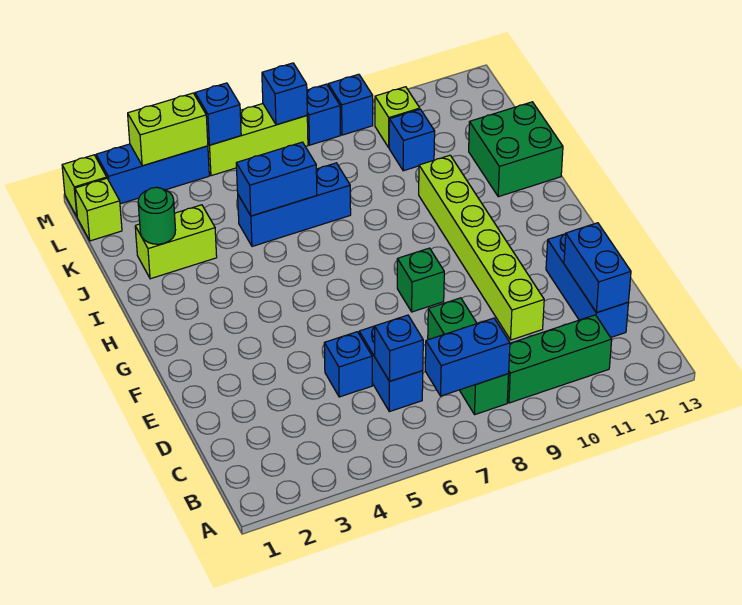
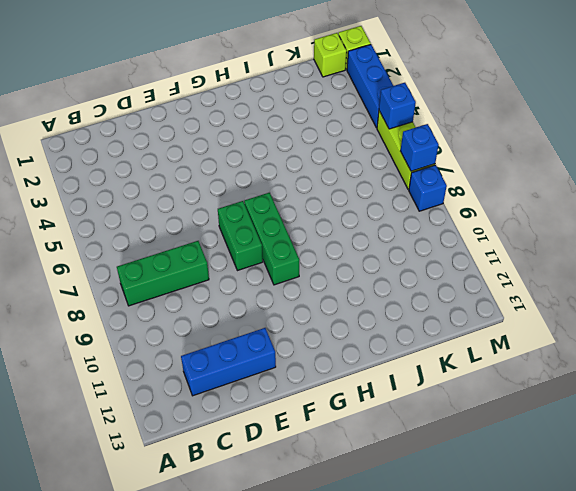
green 1x2 brick [218,201,263,271] -> green 1x1 brick [397,248,444,312]
green 1x3 brick [244,193,299,285] -> green 1x3 brick moved to [507,315,612,403]
none -> blue 1x2 brick [359,326,423,412]
none -> blue 1x1 brick [324,332,372,397]
none -> lime 1x6 brick [419,155,544,340]

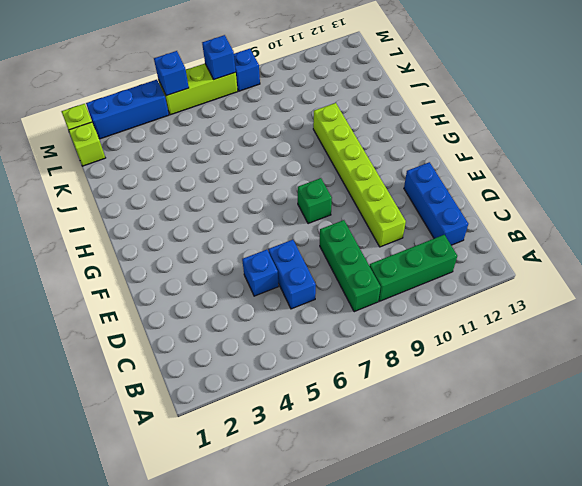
none -> green 2x2 brick [469,102,563,197]
none -> lime 1x2 brick [135,205,217,279]
none -> blue 1x3 brick [238,163,351,246]

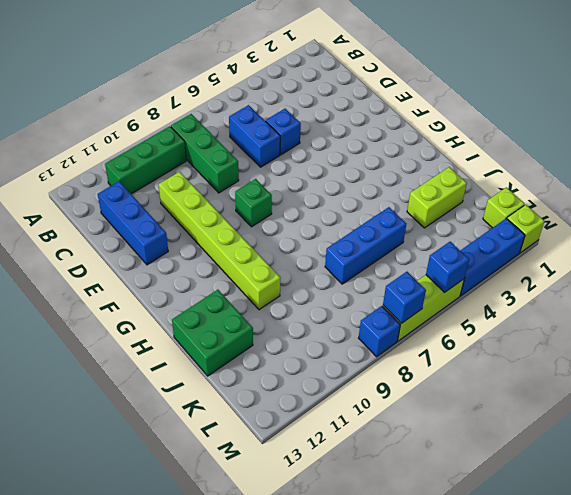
none -> blue 1x1 brick [389,109,435,171]
none -> lime 1x1 brick [375,87,420,148]
none -> blue 1x1 brick [328,74,373,135]

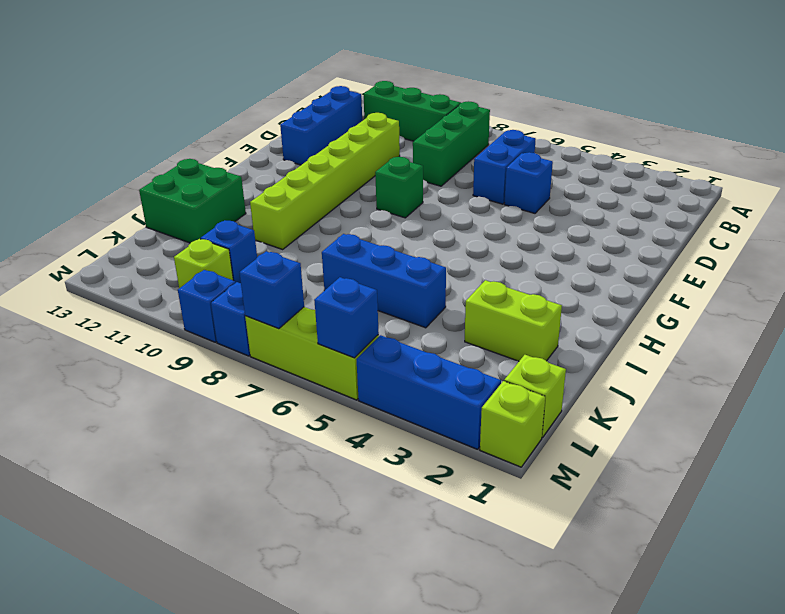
none -> blue 1x2 brick [425,318,510,396]
none -> blue 1x1 brick [375,315,423,381]
none -> blue 1x2 brick [564,223,631,313]

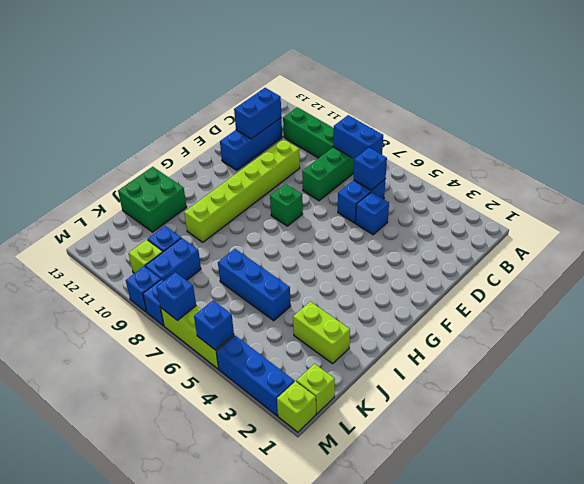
blue 1x2 brick [145,238,201,281] -> blue 1x2 brick turned to [236,142,317,216]
none -> green 1x1 round brick [138,187,176,244]
none -> lime 1x2 brick [128,93,208,166]

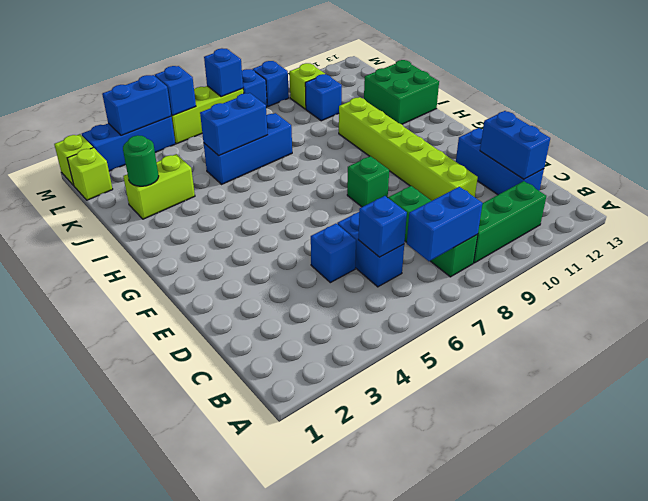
blue 1x2 brick [102,75,171,136] -> lime 1x2 brick [128,93,208,166]

